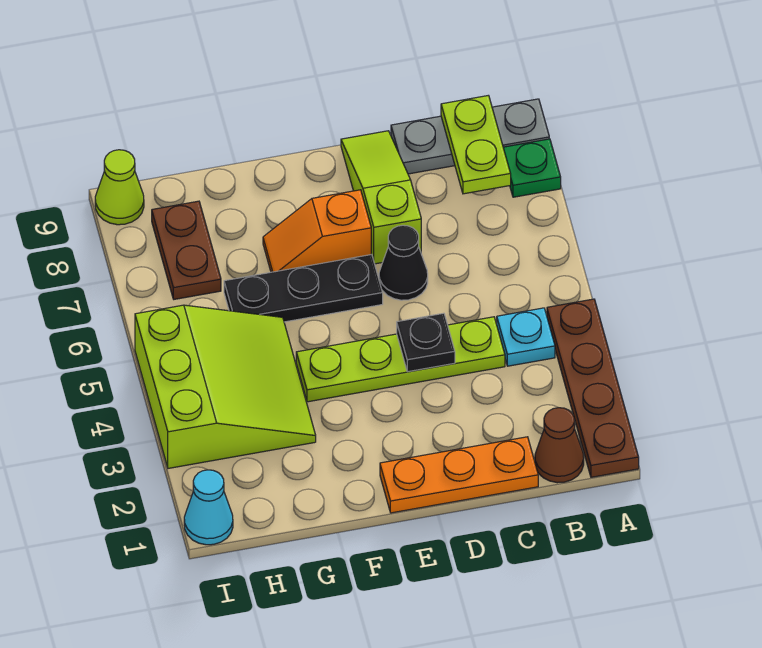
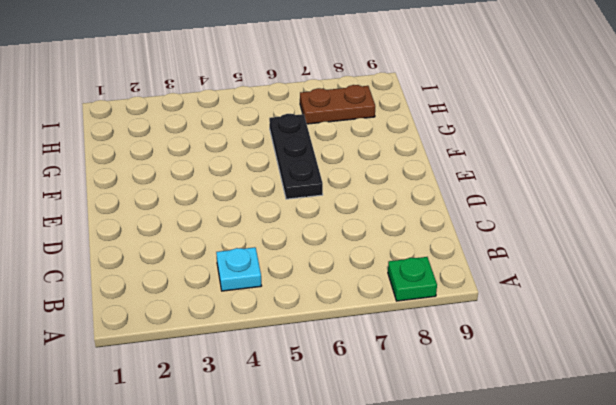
none -> brown 1x4 plate [547,299,639,477]
none -> grey 1x3 plate [391,99,549,174]
none -> brown 1x1 cone [535,408,584,483]

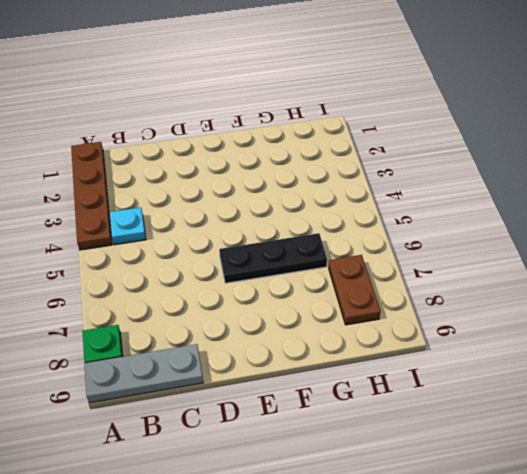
none -> brown 1x1 cone [535,408,584,483]
none -> orange 1x3 plate [380,437,538,513]
none -> lime 1x4 plate [296,317,505,402]

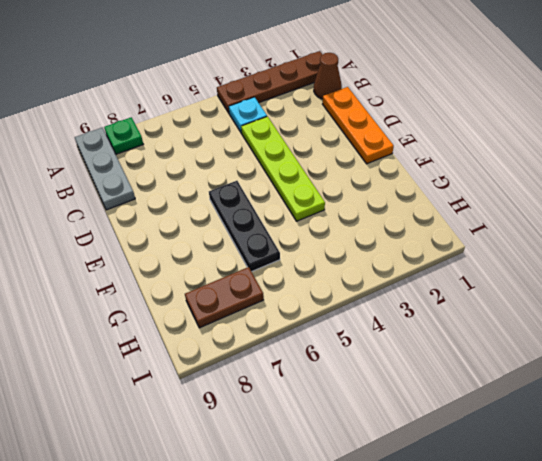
none -> black 1x1 cone [379,225,428,300]
none -> lime 1x3 slope [341,131,421,264]
none -> orange 1x2 slope [263,190,371,272]

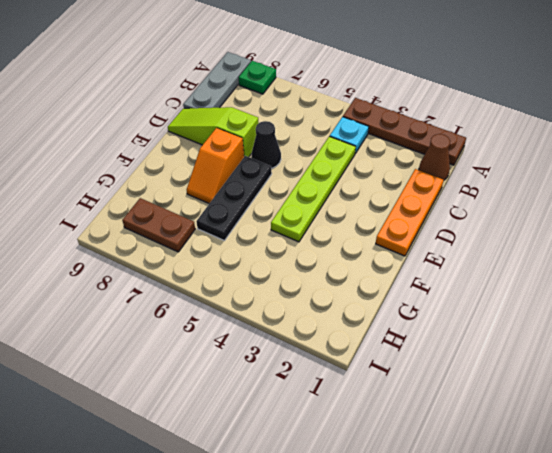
none -> lime 3x3 slope [135,305,316,468]
none -> cyan 1x1 cone [184,470,233,545]
none -> lime 1x1 cone [95,150,144,225]

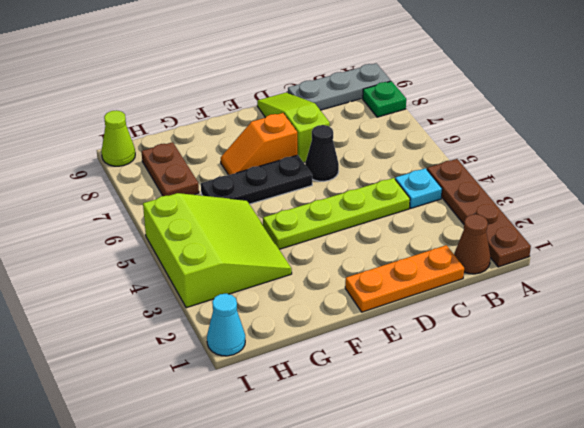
none -> lime 1x2 plate [441,95,511,194]
none -> black 1x1 plate [397,313,455,372]

